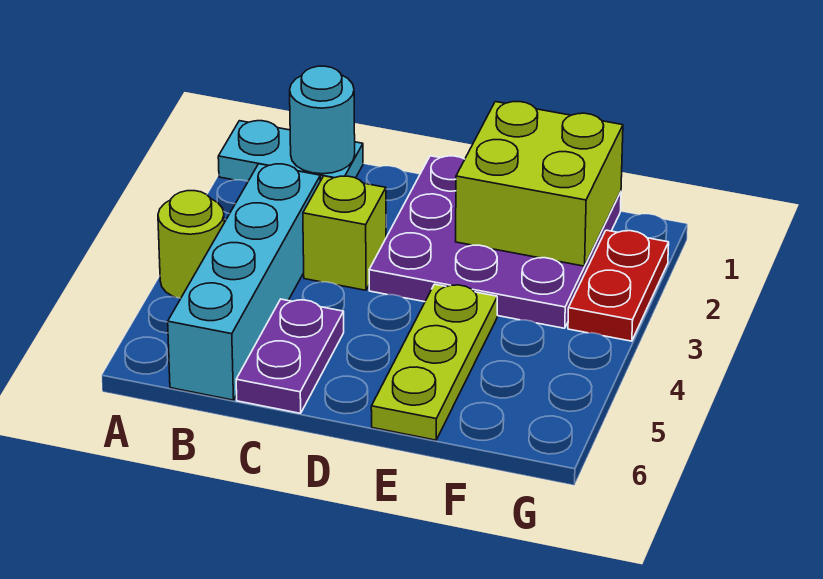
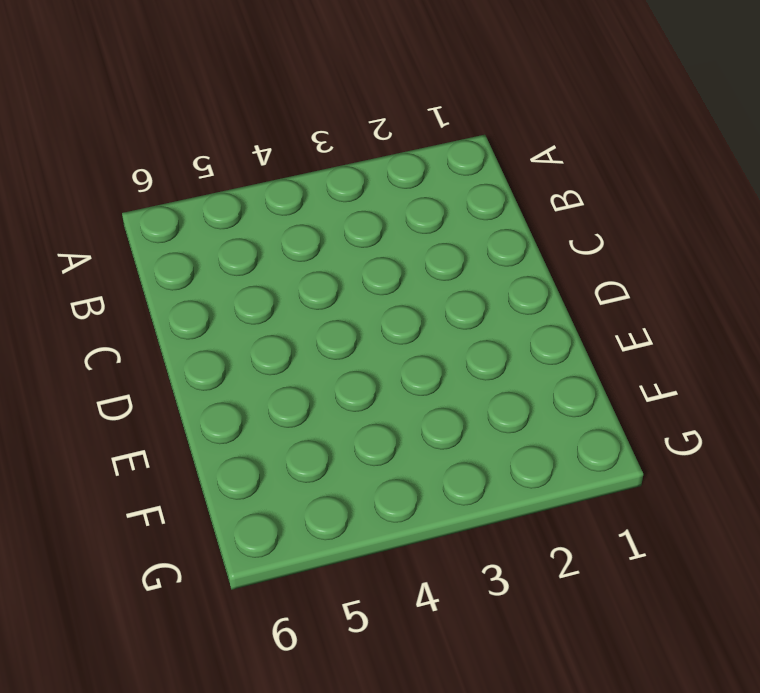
none -> cyan 1x2 plate [218,121,363,181]
none -> lime 1x1 round brick [158,191,224,298]

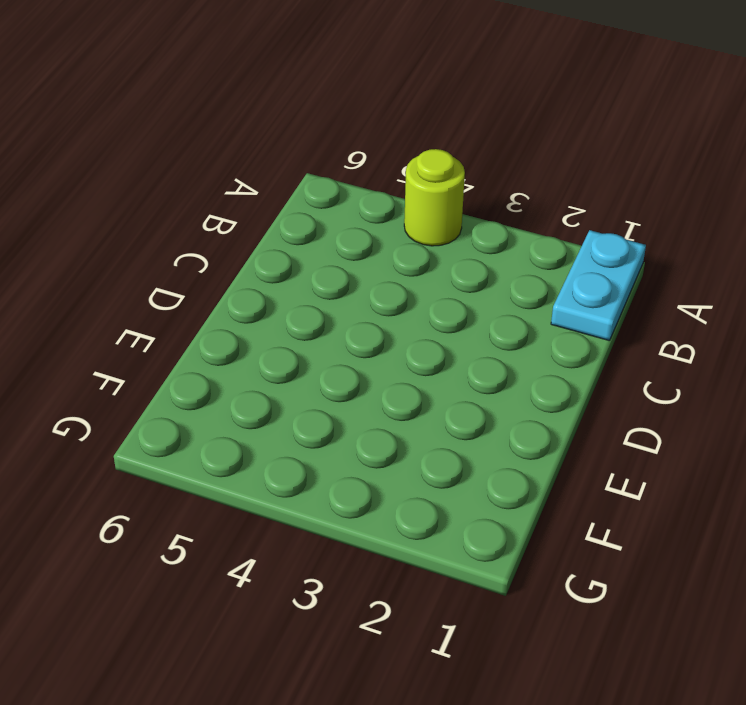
none -> cyan 1x4 brick [168,164,320,400]
none -> lime 1x1 brick [303,176,386,290]

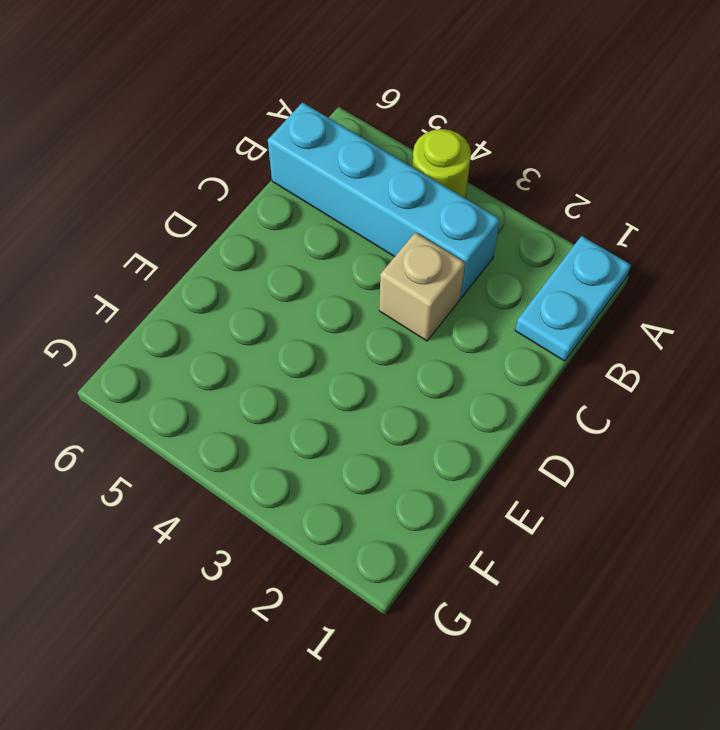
tan 1x1 brick [379,232,465,341] -> lime 1x1 brick [303,176,386,290]
none -> purple 1x2 plate [236,299,344,413]
none -> purple 3x3 plate [369,156,621,328]

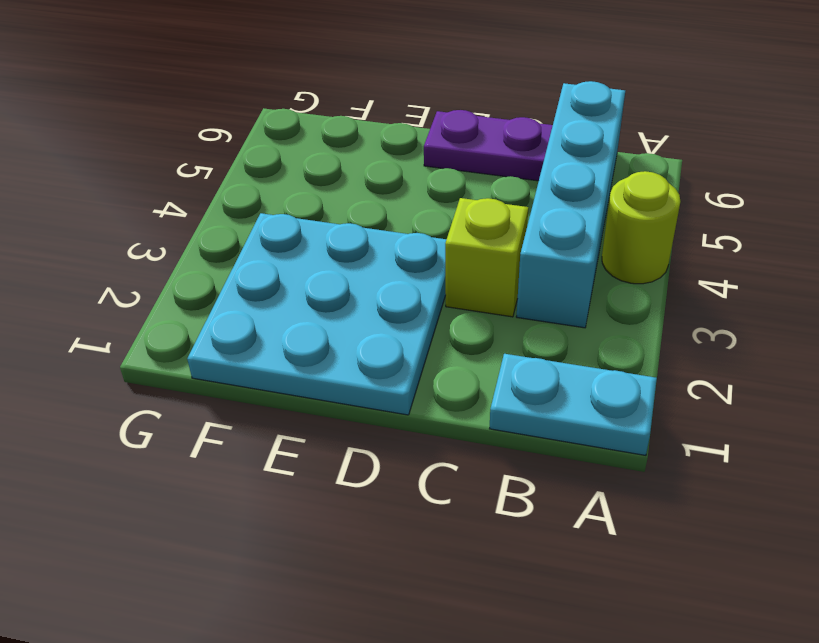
purple 1x2 plate [424,110,553,181] -> purple 1x2 plate turned to [236,299,344,413]
cyan 3x3 plate [187,213,446,415] -> purple 3x3 plate [369,156,621,328]
none -> lime 1x3 plate [371,284,497,440]
none -> red 1x2 plate [568,230,669,341]

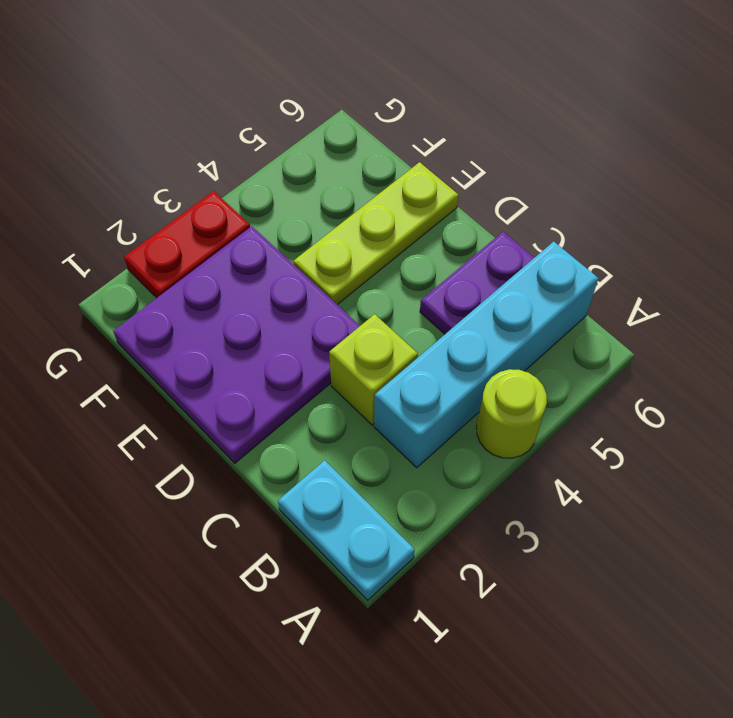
none -> cyan 1x1 round brick [290,66,355,174]
none -> lime 2x2 brick [456,102,623,266]

